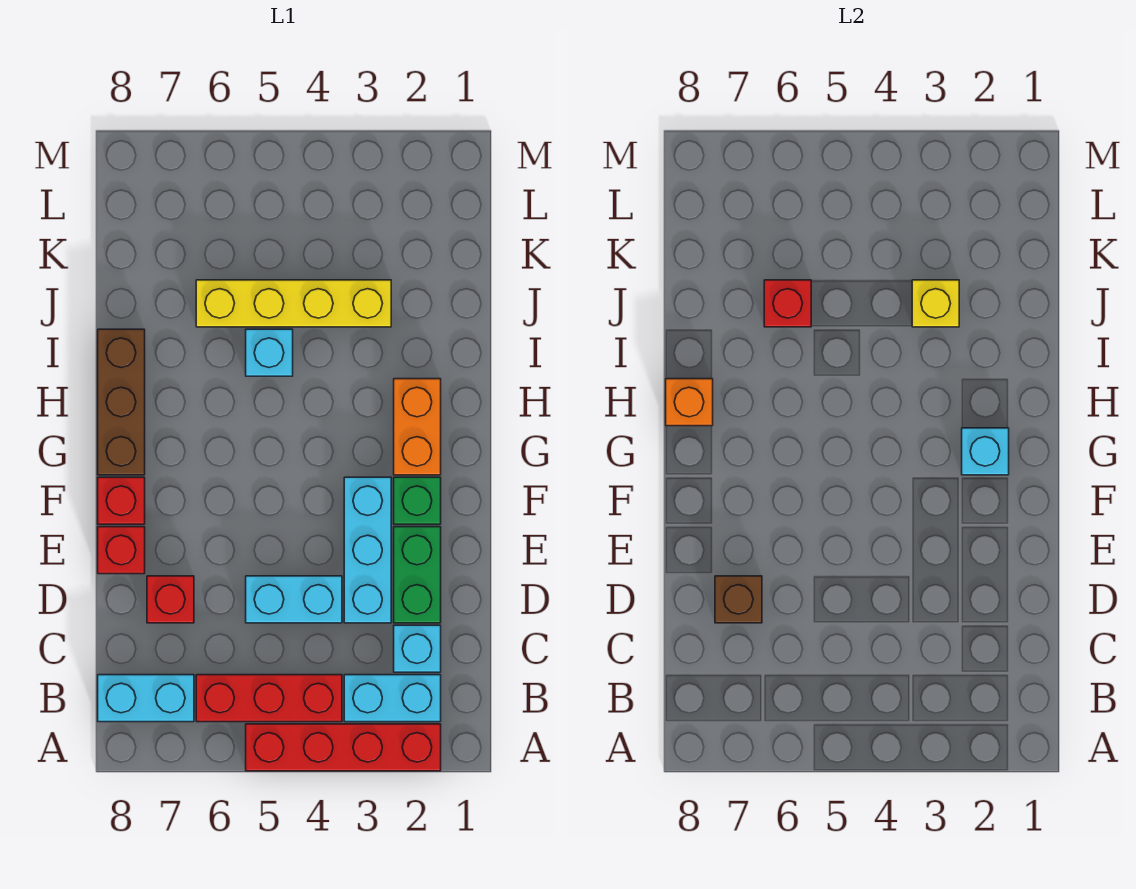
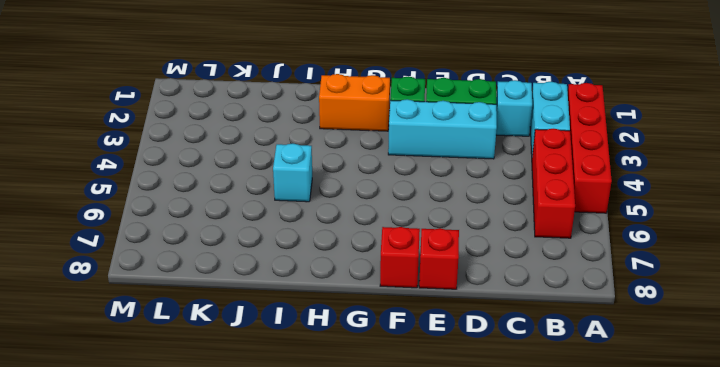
none -> cyan 1x2 brick [98,675,194,722]
none -> cyan 1x2 brick [246,576,342,623]
none -> red 1x1 brick [147,576,194,623]

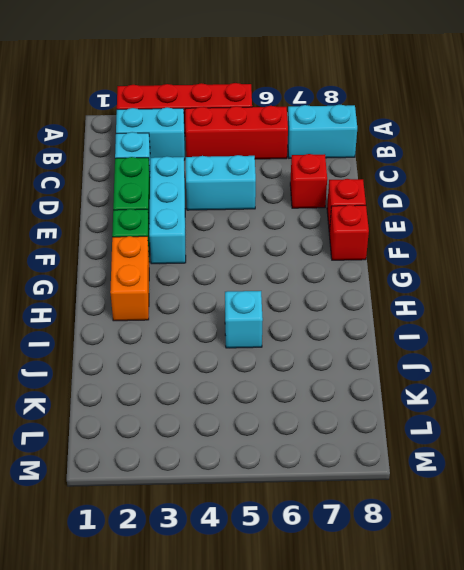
none -> brown 1x3 brick [98,329,145,475]
none -> yellow 1x4 brick [196,280,391,327]
none -> brown 1x1 brick [715,576,762,623]

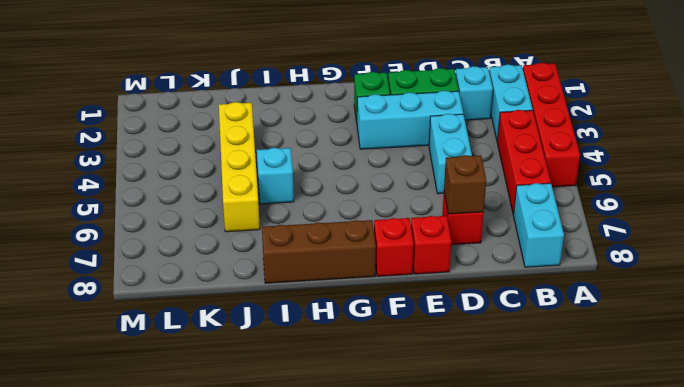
none -> orange 1x2 brick [394,379,441,475]
none -> cyan 1x1 brick [962,428,1009,475]
none -> orange 1x1 brick [666,379,713,426]

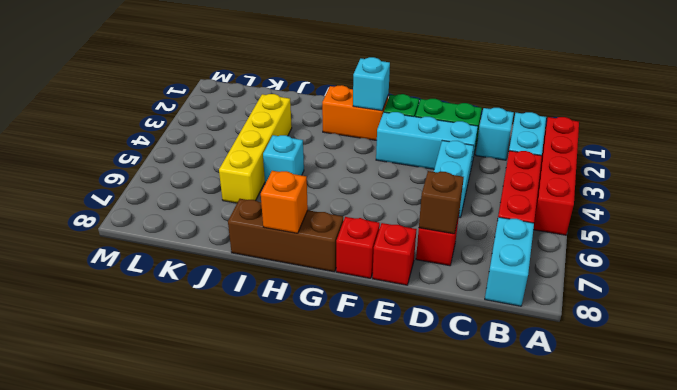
none -> yellow 1x1 brick [912,280,959,327]
none -> red 1x1 brick [764,280,811,327]

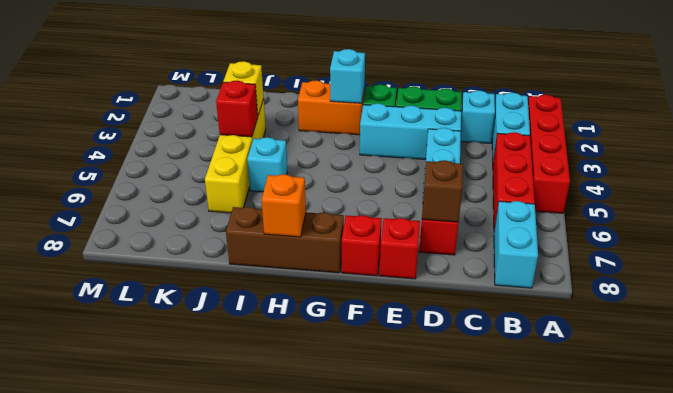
red 1x1 brick [216,81,258,137] -> red 1x1 brick moved to [764,280,811,327]

